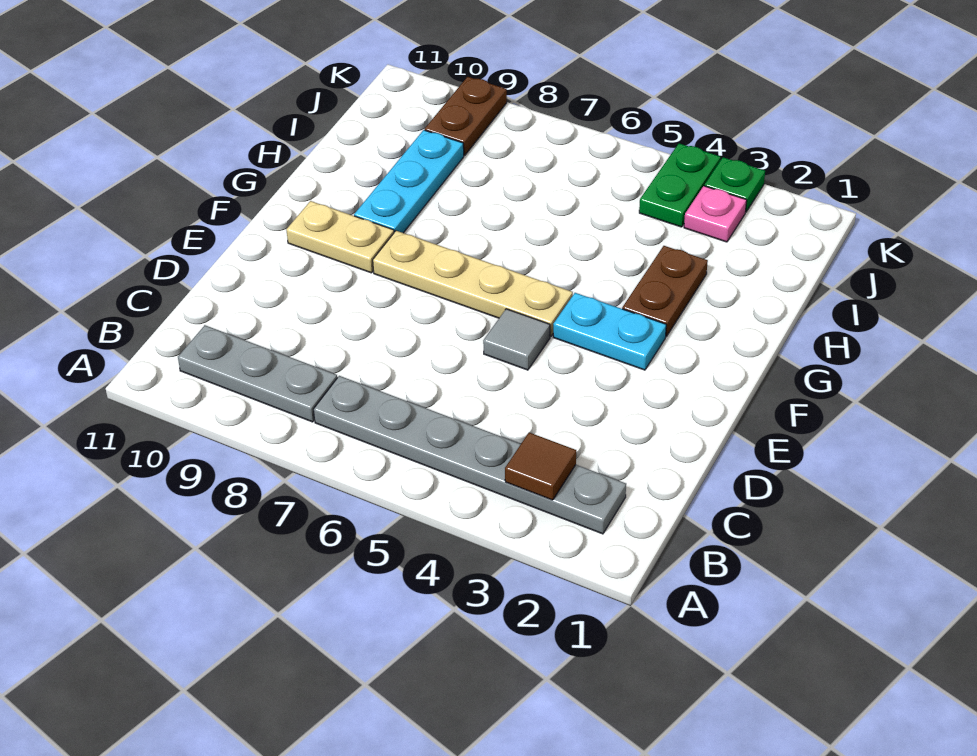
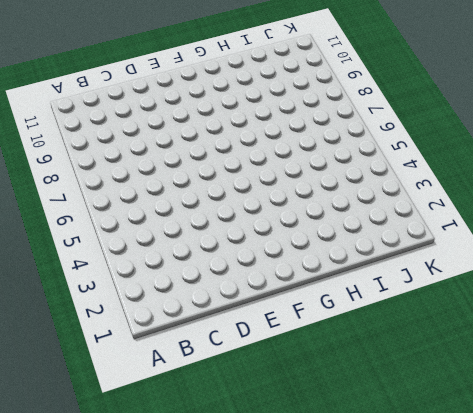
none -> grey 1x6 plate [314,376,626,534]
none -> grey 1x3 plate [178,325,337,422]
none -> grey 1x1 tile [483,309,550,370]

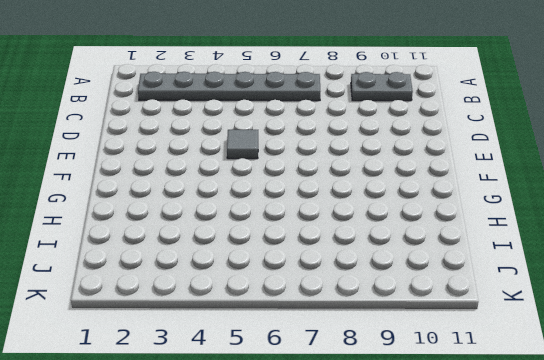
grey 1x2 plate [351,72,413,101] -> grey 1x3 plate [178,325,337,422]
none -> cyan 1x2 plate [553,293,666,370]
none -> tan 1x4 plate [373,231,573,337]
none -> tan 1x2 plate [286,201,394,273]

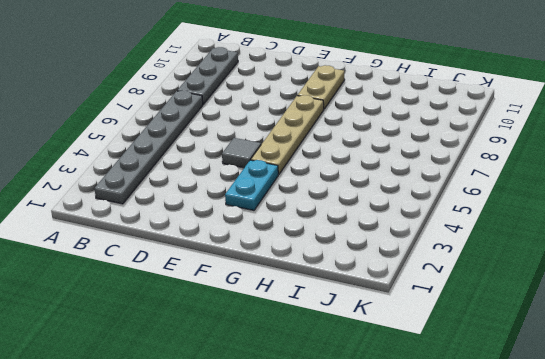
none -> brown 1x2 plate [622,246,708,336]
none -> cyan 1x3 plate [354,130,464,233]
none -> pink 1x1 plate [684,186,747,242]

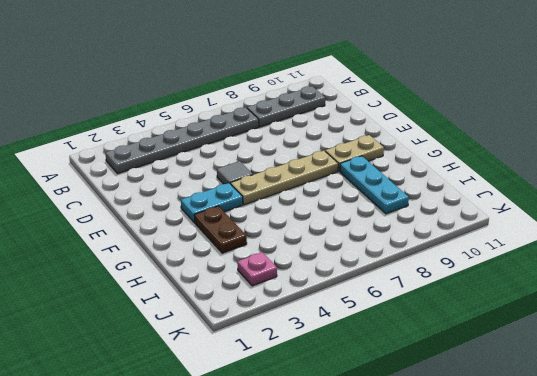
none -> green 1x2 plate [639,143,721,227]
none -> brown 1x2 plate [425,77,507,155]
none -> green 1x1 plate [704,157,765,212]

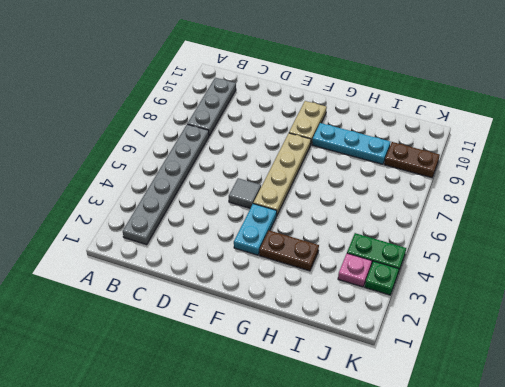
none -> brown 1x1 tile [505,433,576,500]

